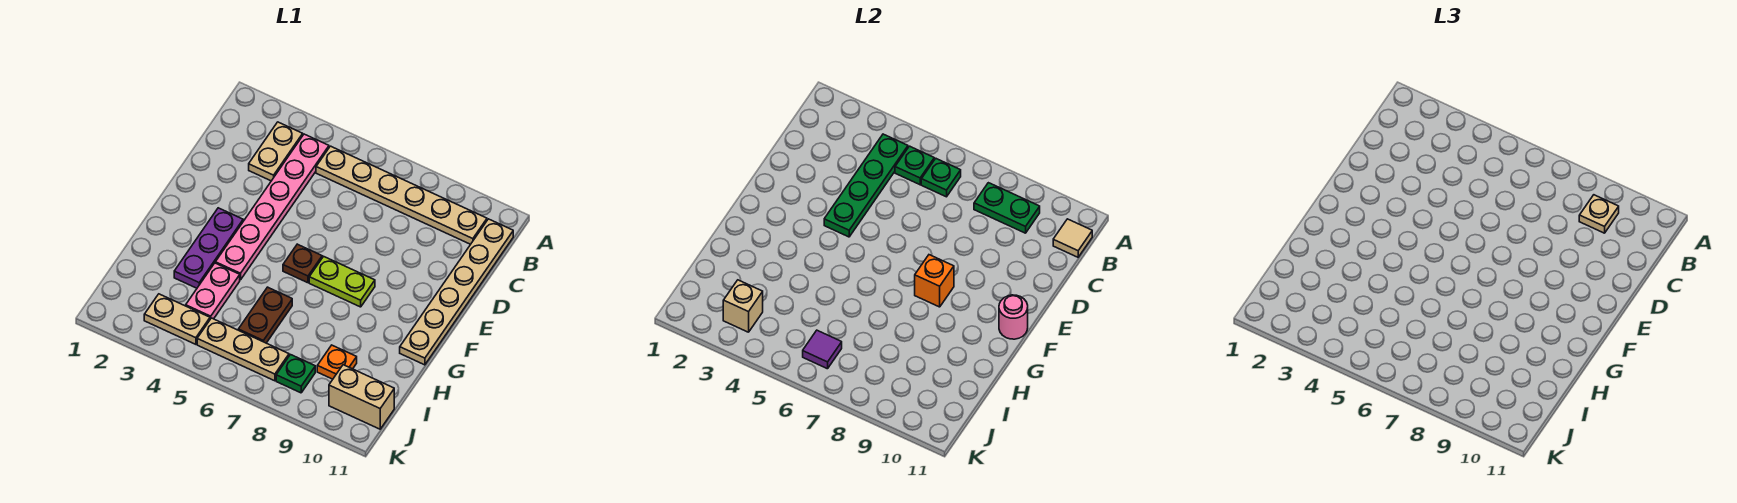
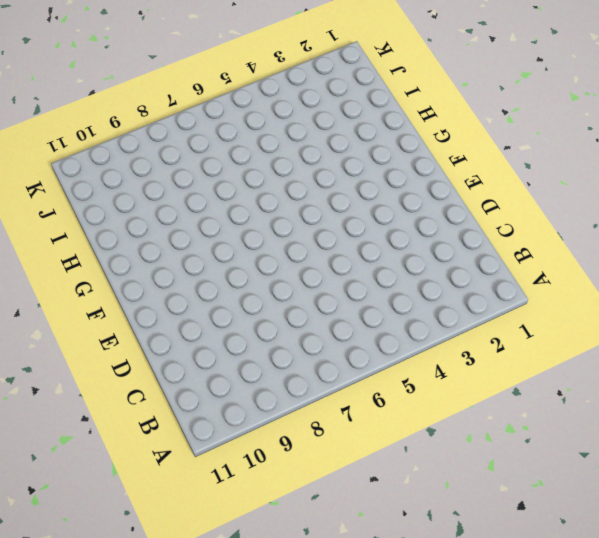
none -> tan 1x2 plate [249,122,303,181]
none -> pink 1x6 plate [215,134,329,280]
none -> tan 1x6 plate [316,146,487,244]

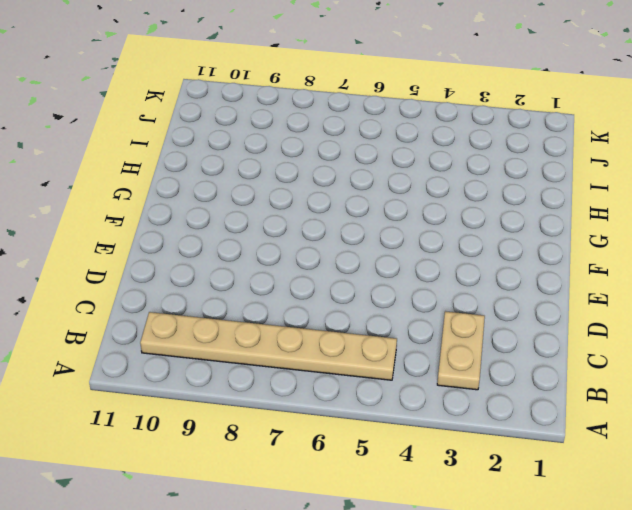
none -> pink 1x6 plate [215,134,329,280]
none -> tan 1x6 plate [400,219,513,365]
none -> purple 1x3 plate [174,208,243,288]

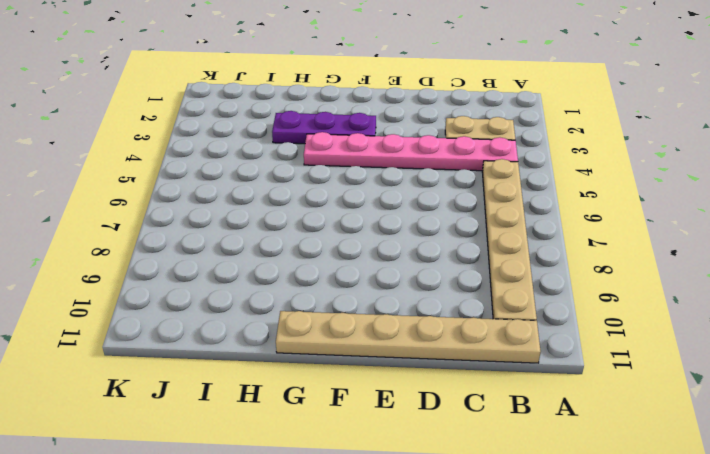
none -> brown 1x1 plate [283,244,322,283]
none -> lime 1x2 plate [309,256,375,307]
none -> pink 1x2 plate [186,263,240,319]

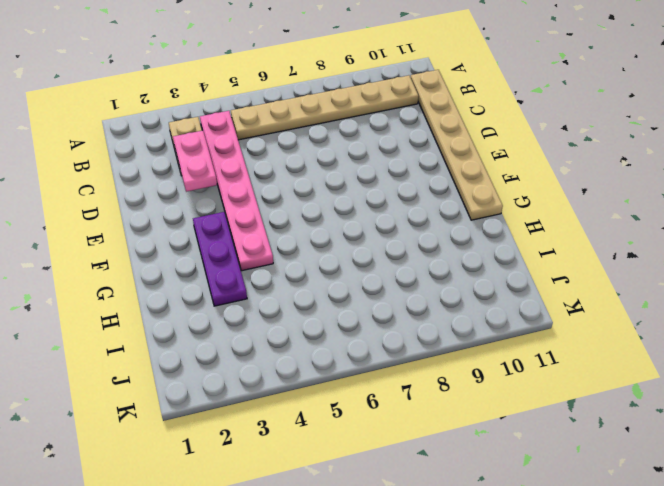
pink 1x2 plate [173,130,217,192] -> pink 1x2 plate moved to [186,263,240,319]
none -> brown 1x1 plate [283,244,322,283]
none -> lime 1x2 plate [309,256,375,307]
none -> brown 1x2 plate [238,287,292,343]

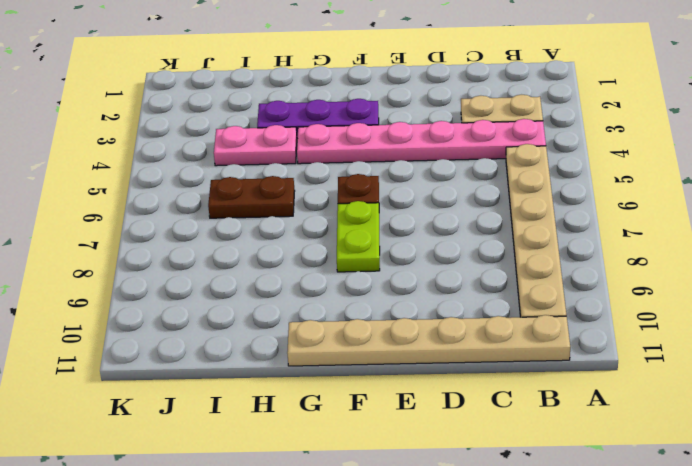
none -> orange 1x1 plate [317,345,357,379]
none -> tan 1x2 plate [144,294,210,344]
none -> tan 1x3 plate [197,318,289,381]

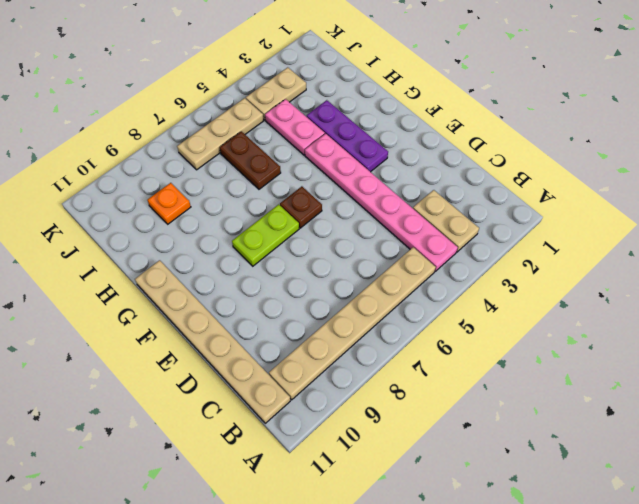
none -> green 1x1 plate [276,355,315,393]
none -> tan 1x2 brick [329,365,394,429]
none -> green 1x4 plate [824,134,908,237]

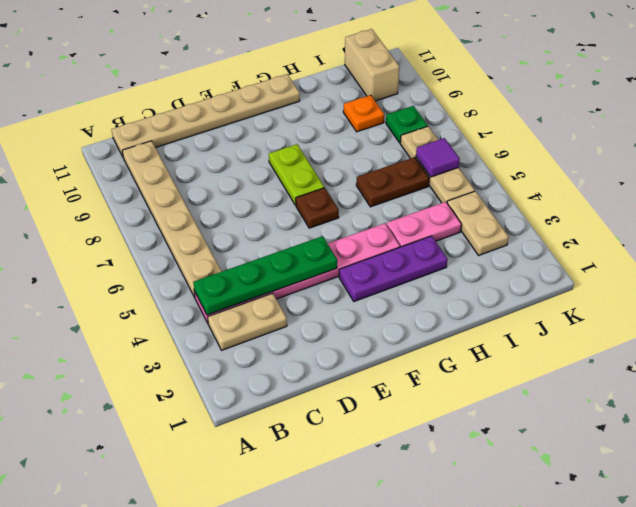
none -> green 1x1 plate [895,146,934,185]
none -> green 1x1 plate [921,159,961,197]
none -> green 1x2 plate [974,183,1040,233]

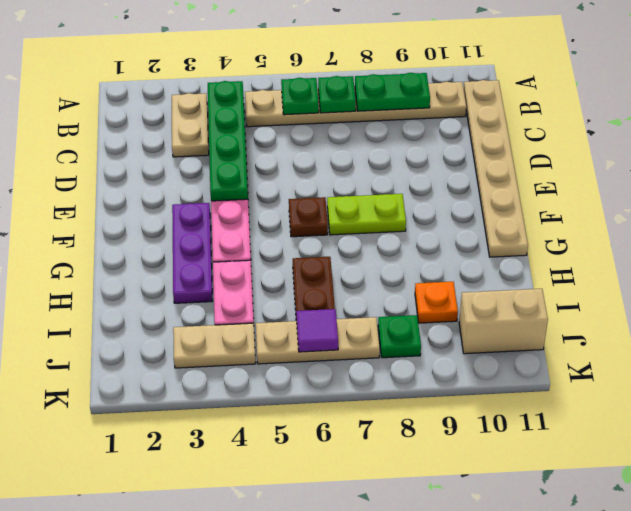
green 1x1 plate [318,76,356,113] -> green 1x1 plate moved to [895,146,934,185]
none -> tan 1x1 tile [1053,219,1092,257]
none -> orange 1x1 brick [915,255,954,307]
none -> pink 1x1 round brick [999,295,1028,339]

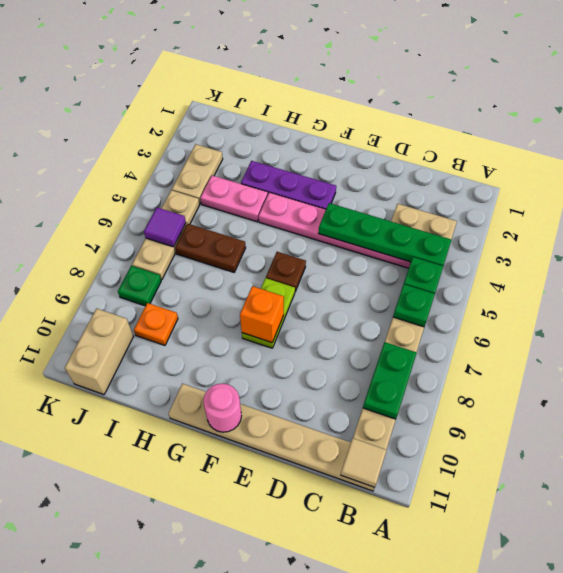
none -> tan 1x1 brick [723,280,763,332]
none -> tan 1x1 plate [1579,195,1619,233]

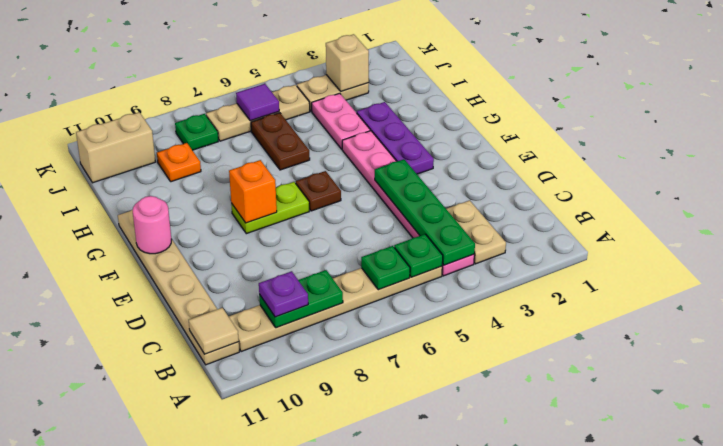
purple 1x1 plate [259,271,308,317] -> tan 1x1 plate [1579,195,1619,233]

